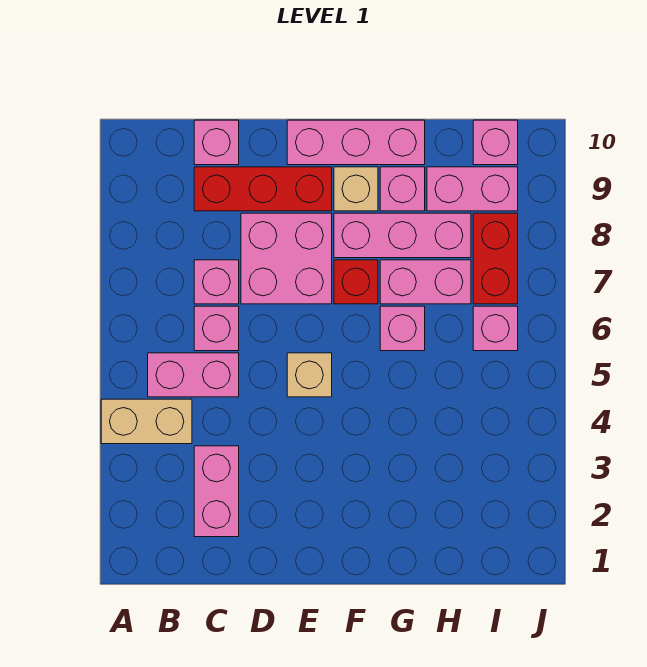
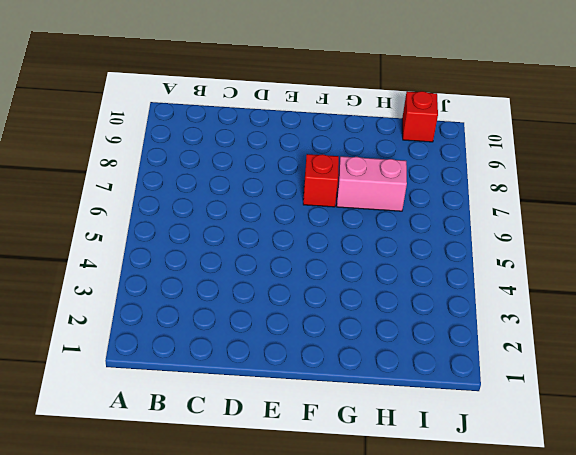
red 1x1 brick [402,91,438,142] -> pink 1x1 brick [473,120,518,165]
none -> tan 1x2 brick [101,399,192,444]
none -> pink 1x2 brick [148,353,239,397]
none -> pink 1x2 brick [194,446,239,537]

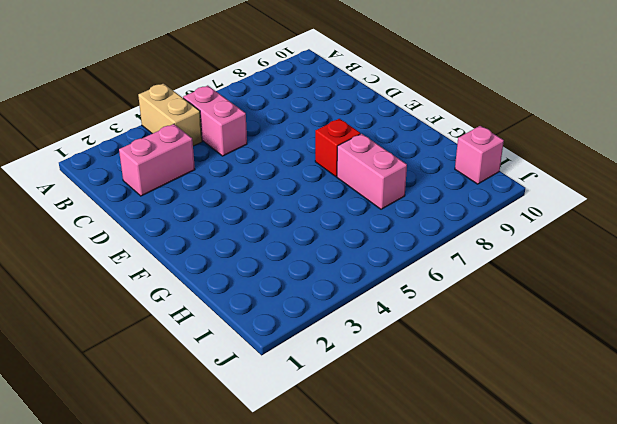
none -> pink 1x1 brick [194,306,239,351]
none -> pink 1x1 brick [194,260,239,304]
none -> red 1x3 brick [194,167,332,211]

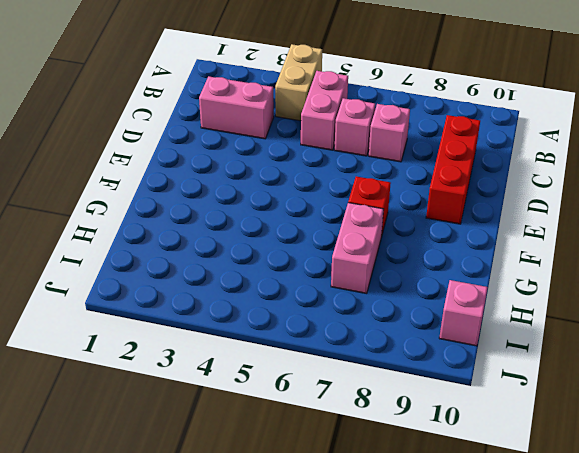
none -> pink 1x1 brick [194,120,239,165]
none -> pink 2x2 brick [241,213,332,304]
none -> tan 1x1 brick [287,353,332,397]

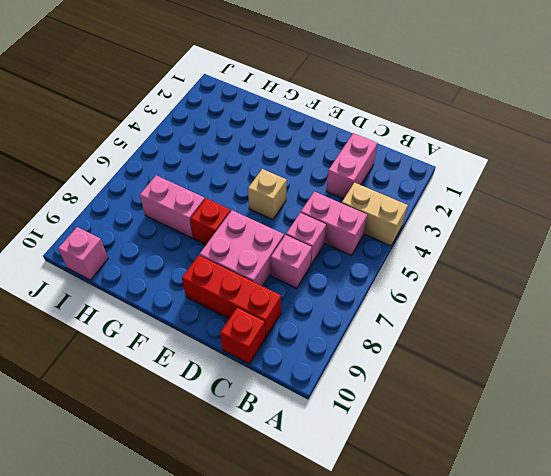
red 1x1 brick [220,308,265,364] -> pink 1x1 brick [194,120,239,165]
none -> pink 1x3 brick [287,120,425,165]
none -> pink 1x3 brick [334,213,471,258]
none -> tan 1x1 brick [334,167,378,211]

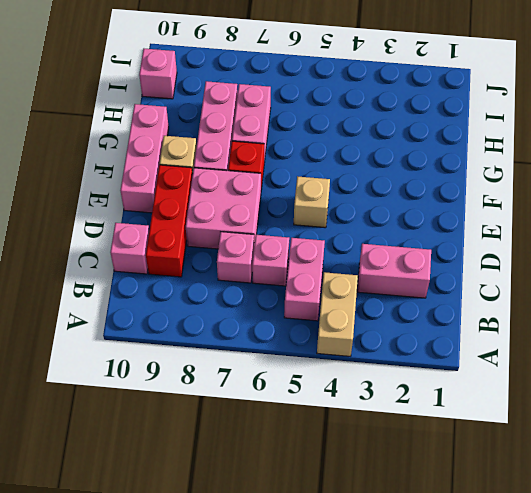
none -> pink 1x1 brick [380,306,425,351]
none -> pink 1x1 brick [380,167,425,211]
none -> pink 1x2 brick [427,167,518,211]

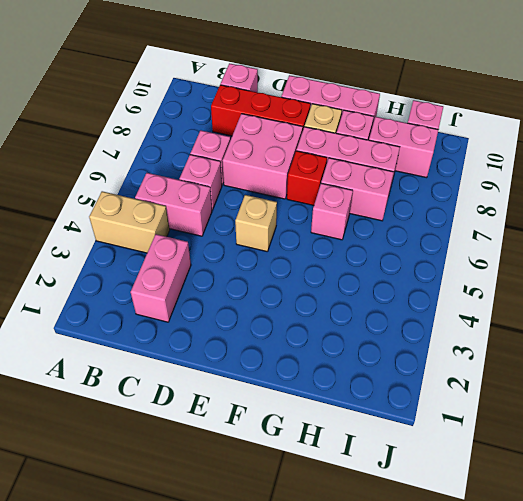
none -> pink 1x1 brick [473,306,518,351]
none -> red 1x2 brick [473,213,518,304]

